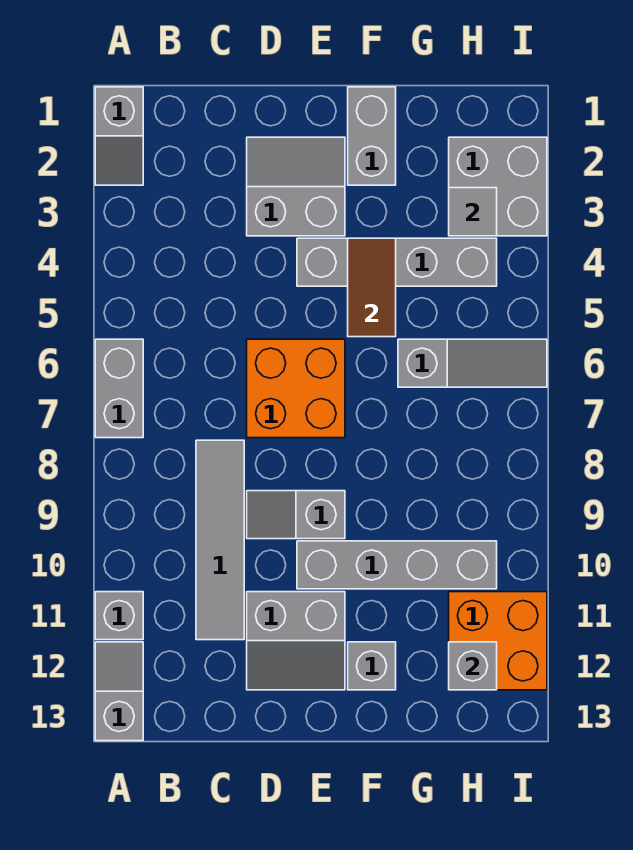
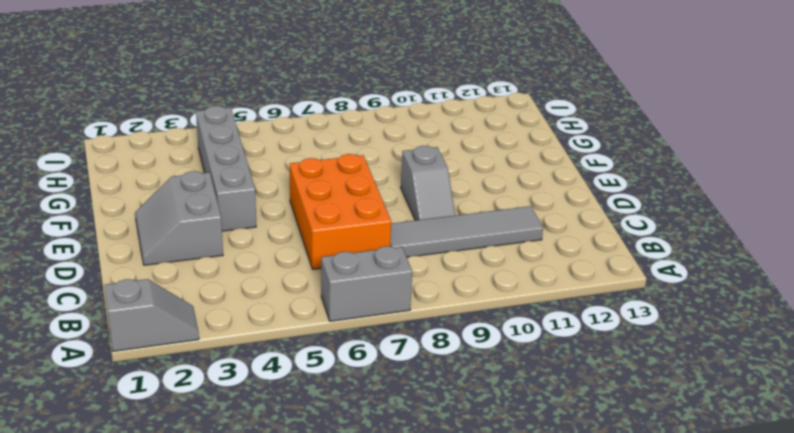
orange 2x3 brick [290,154,391,269] -> orange 2x2 brick [247,339,345,438]
none -> grey 1x1 brick [95,592,143,640]
none -> grey 1x2 slope [95,642,143,741]
none -> grey 2x2 slope [247,592,345,690]

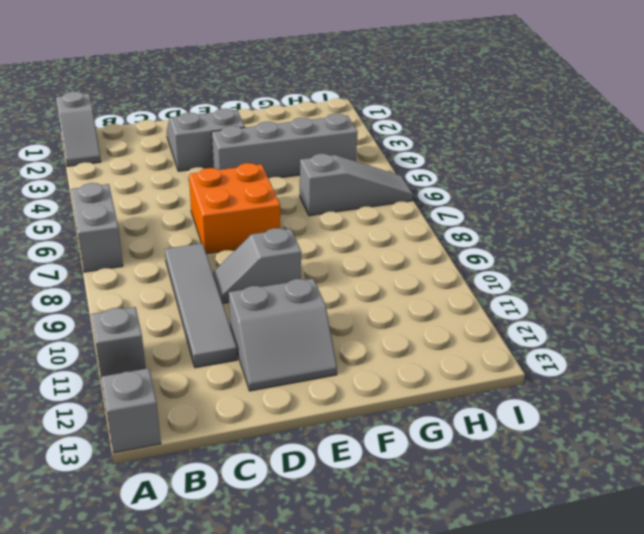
none -> grey 1x4 brick [297,541,497,589]
none -> grey 1x2 brick [348,87,396,185]
none -> grey 1x1 brick [348,642,396,690]

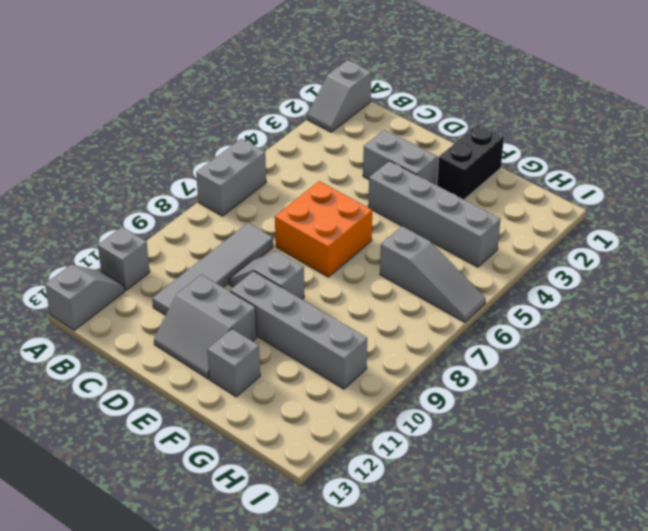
black 1x2 brick [437,125,504,200] -> grey 1x2 brick [348,87,396,185]
none -> grey 2x2 brick [449,137,547,236]
none -> orange 2x2 brick [449,592,547,690]
none -> brown 1x2 tile [348,238,396,337]

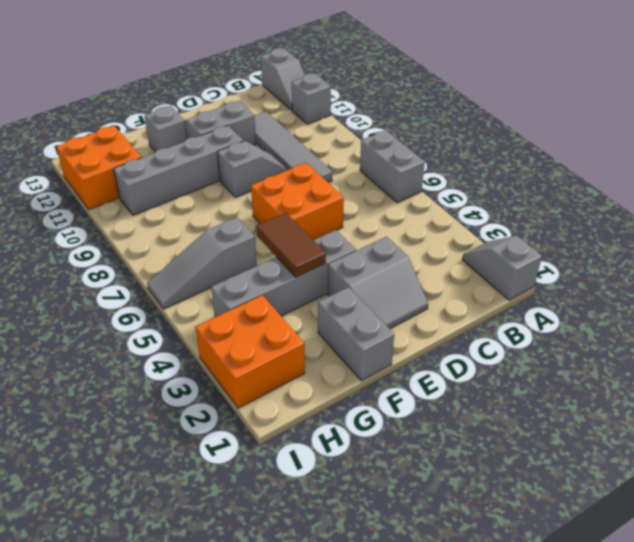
orange 2x2 brick [196,295,305,408] -> grey 2x2 brick [449,137,547,236]
none -> grey 1x1 tile [449,188,497,236]
none -> grey 1x1 brick [449,642,497,690]

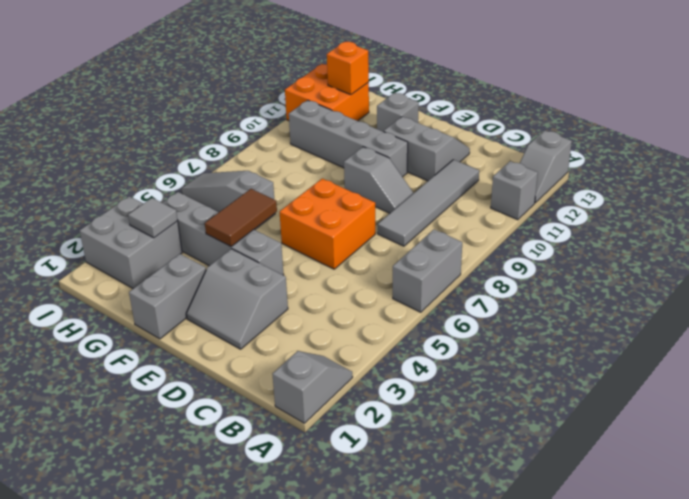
orange 1x1 brick [327,42,369,95] -> grey 1x1 brick [449,642,497,690]

